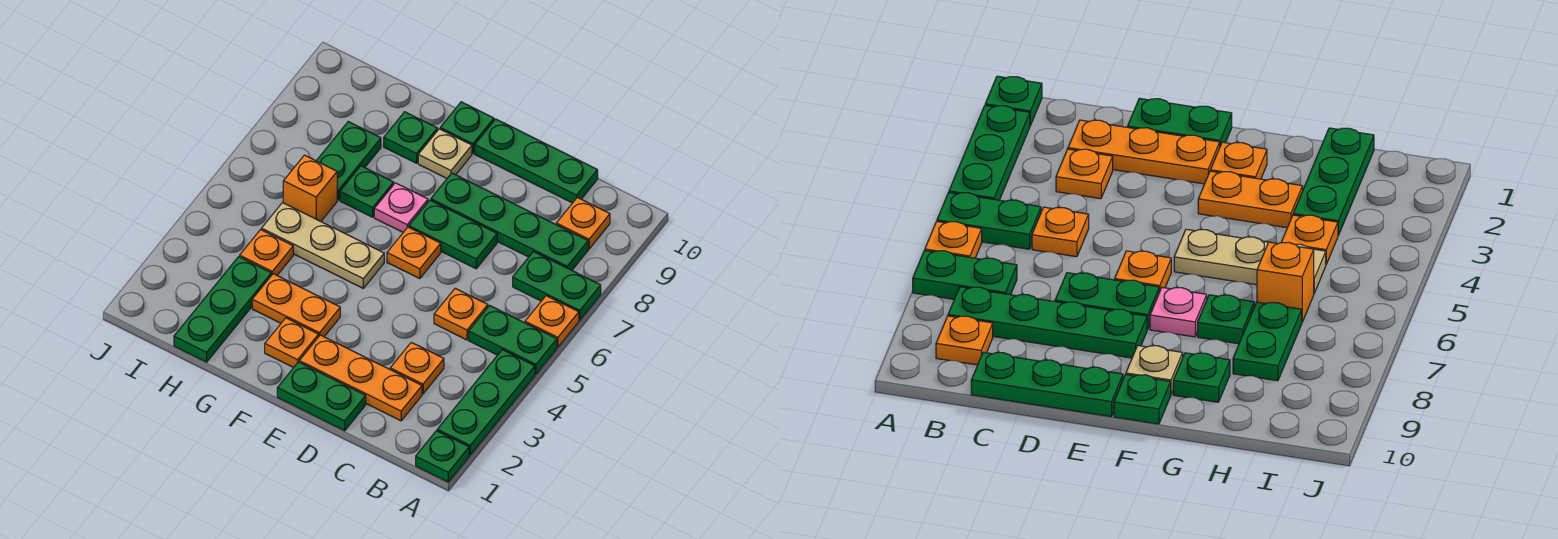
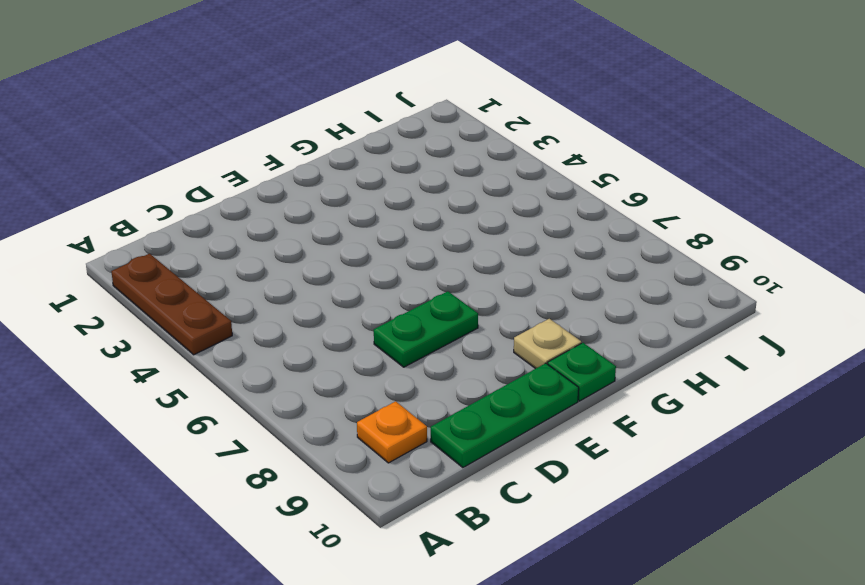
brown 1x3 plate [111,254,232,355] -> green 1x3 plate [437,350,535,455]
none -> green 1x1 plate [416,431,469,482]
none -> green 1x2 plate [469,305,557,374]
none -> orange 1x1 plate [525,296,579,347]

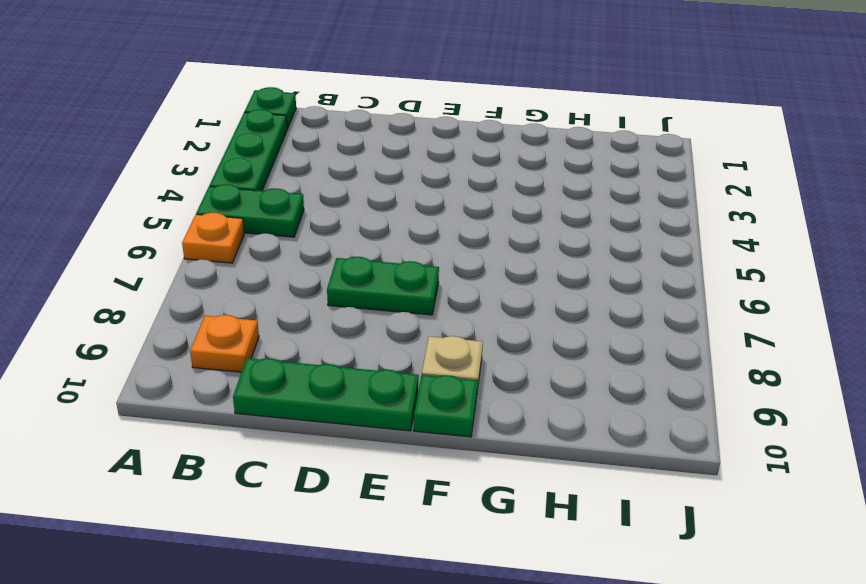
none -> green 1x2 plate [513,252,601,320]
none -> green 1x4 plate [431,173,588,270]
none -> orange 1x3 plate [299,335,422,421]

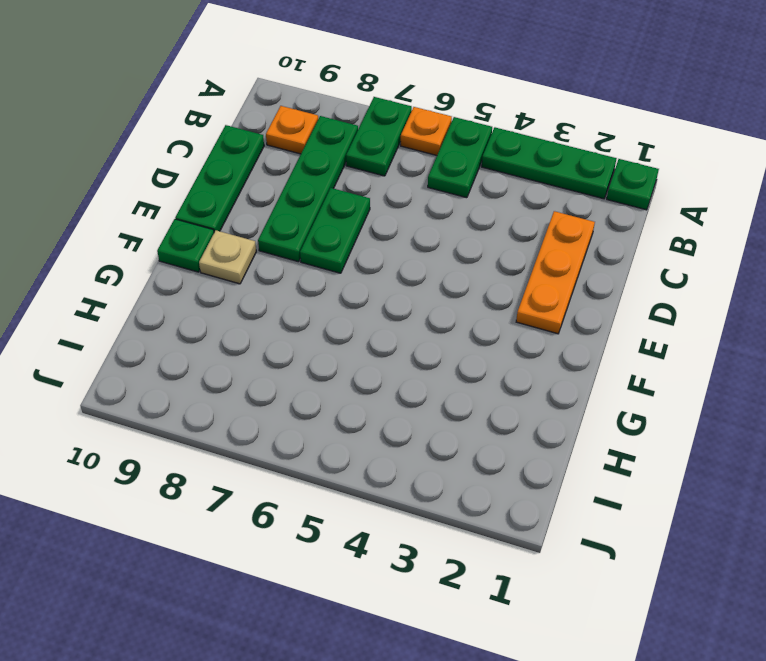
none -> orange 1x1 plate [390,342,444,394]
none -> orange 1x1 plate [434,288,488,340]
none -> green 1x2 plate [277,362,366,431]

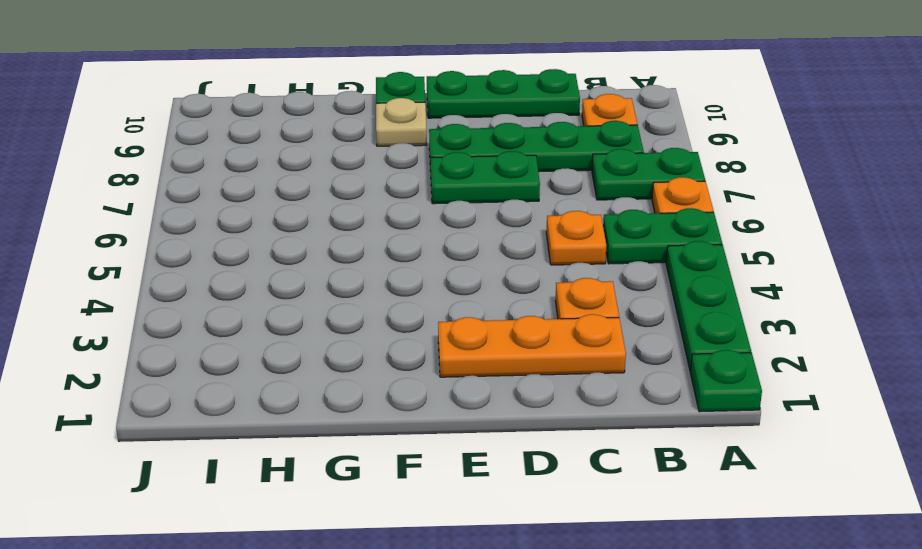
none -> green 1x2 plate [277,362,366,431]
none -> orange 1x1 plate [387,227,441,279]
none -> orange 1x1 plate [265,318,319,368]

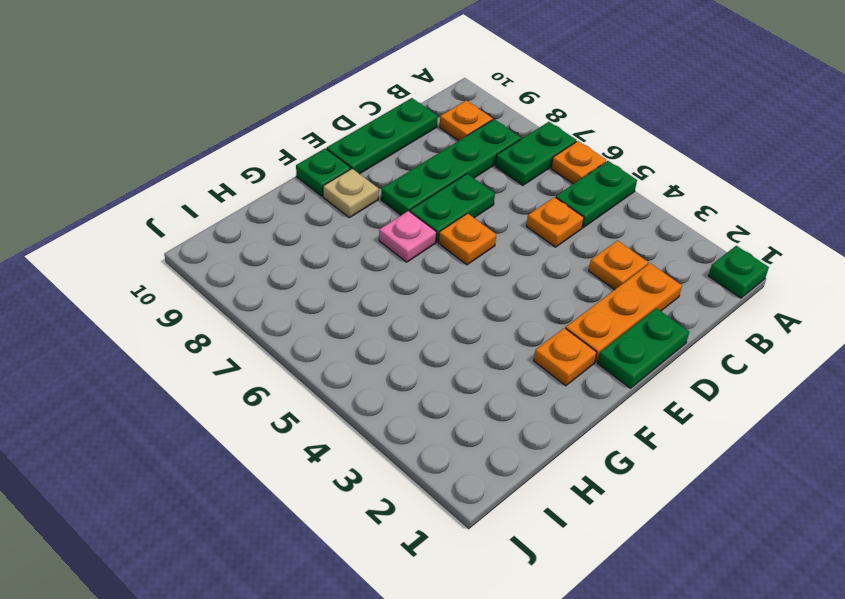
none -> green 1x3 plate [437,350,535,455]
none -> orange 1x2 plate [252,274,340,337]
none -> tan 1x3 plate [262,203,384,288]

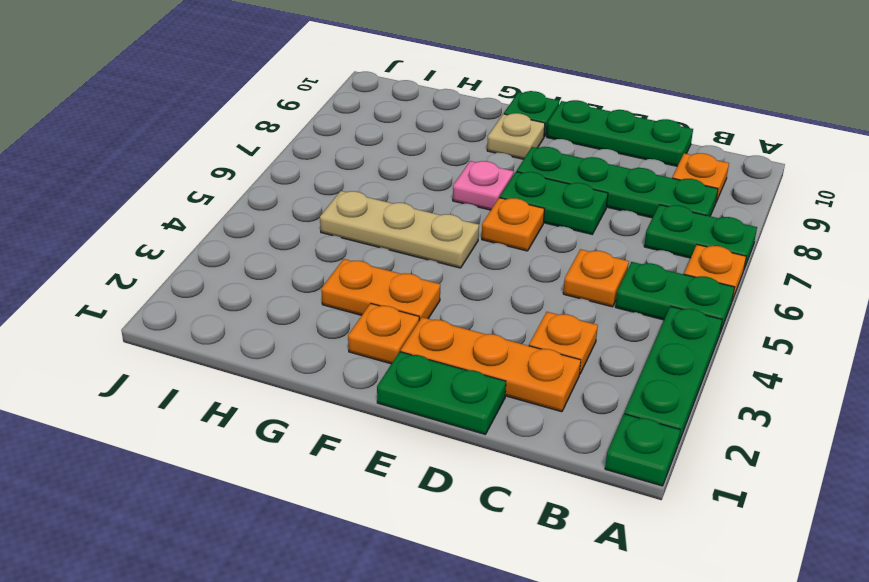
none -> green 1x1 plate [340,166,394,217]
none -> green 1x1 plate [384,112,437,163]
none -> green 1x3 plate [174,257,271,362]

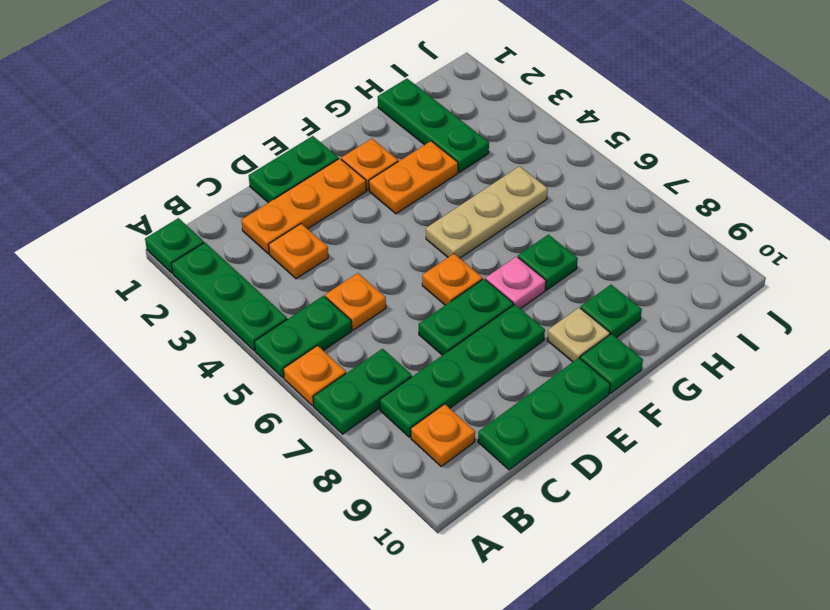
none -> orange 1x1 plate [240,230,293,275]
none -> orange 1x1 brick [283,155,337,221]
none -> green 1x2 plate [316,122,381,200]

